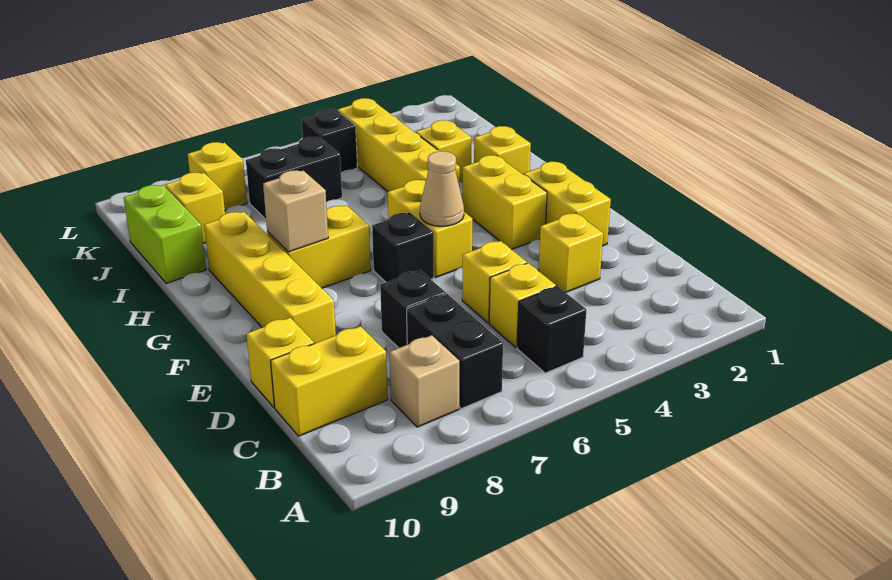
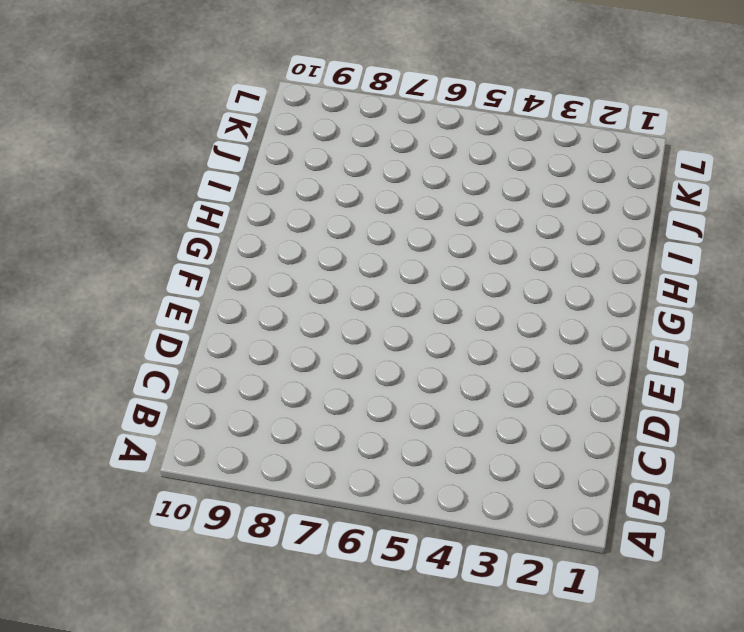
none -> black 1x1 brick [517,286,586,373]
none -> black 1x2 brick [407,294,503,408]
none -> tan 1x1 brick [390,335,459,427]

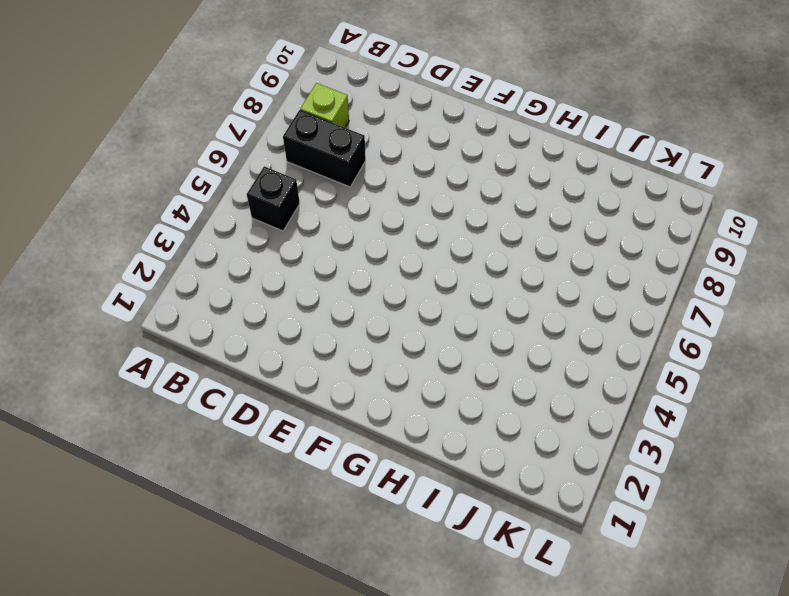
lime 1x1 brick [300,83,349,128] -> tan 1x1 brick [390,335,459,427]
none -> yellow 1x1 brick [489,263,556,347]
none -> yellow 1x2 brick [271,326,388,436]
none -> yellow 1x1 brick [539,213,603,292]

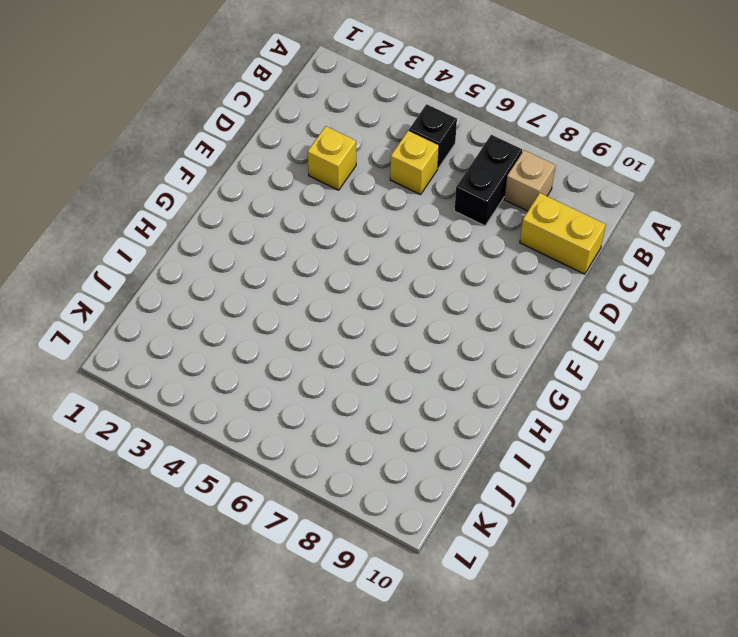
none -> yellow 1x1 brick [462,241,527,323]
none -> black 1x1 brick [380,270,446,348]
none -> yellow 1x1 brick [246,318,314,407]

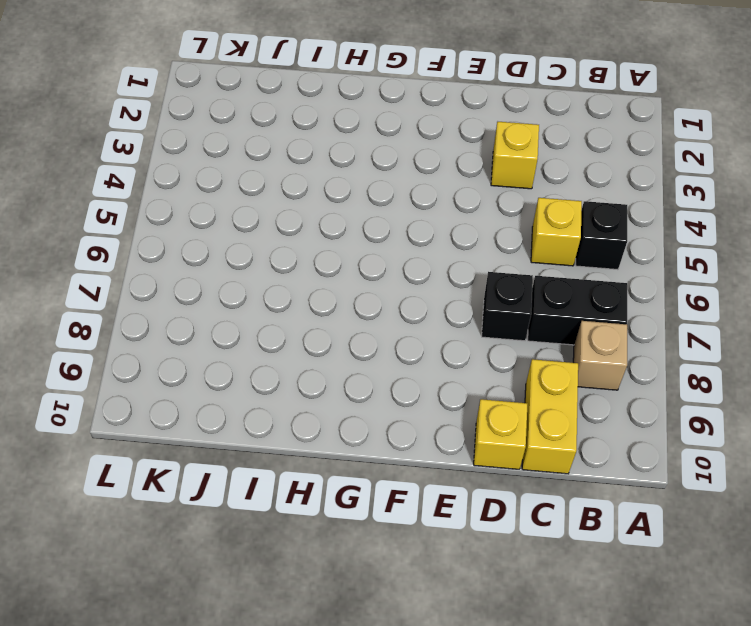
none -> yellow 1x1 brick [462,241,527,323]
none -> yellow 1x2 brick [524,162,611,246]
none -> yellow 1x4 brick [204,212,336,344]

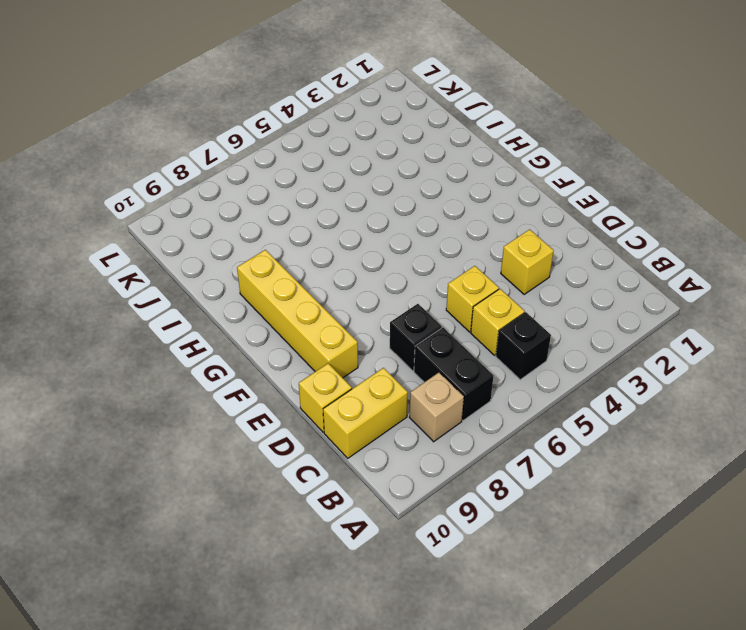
none -> yellow 1x2 brick [524,162,611,246]
none -> yellow 1x2 brick [462,155,547,250]
none -> yellow 1x2 brick [388,180,473,277]

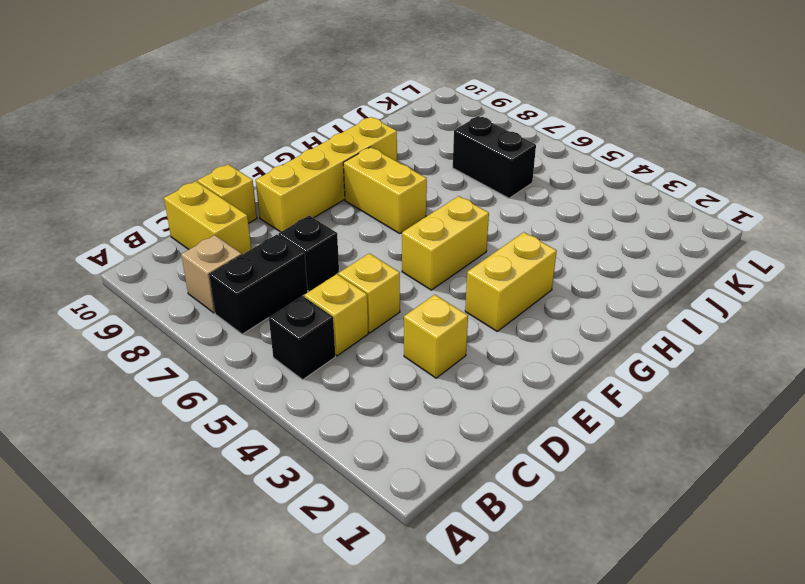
none -> yellow 1x2 brick [524,162,611,246]
none -> black 1x1 brick [372,212,434,282]
none -> yellow 1x1 brick [474,126,531,175]

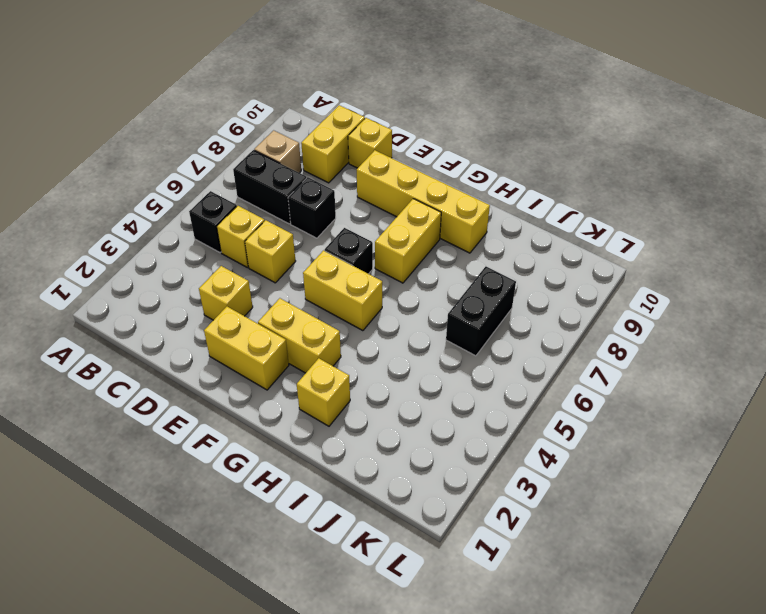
none -> yellow 1x4 brick [338,98,460,192]
none -> yellow 1x1 brick [416,120,471,183]
none -> lime 1x2 brick [124,185,206,283]

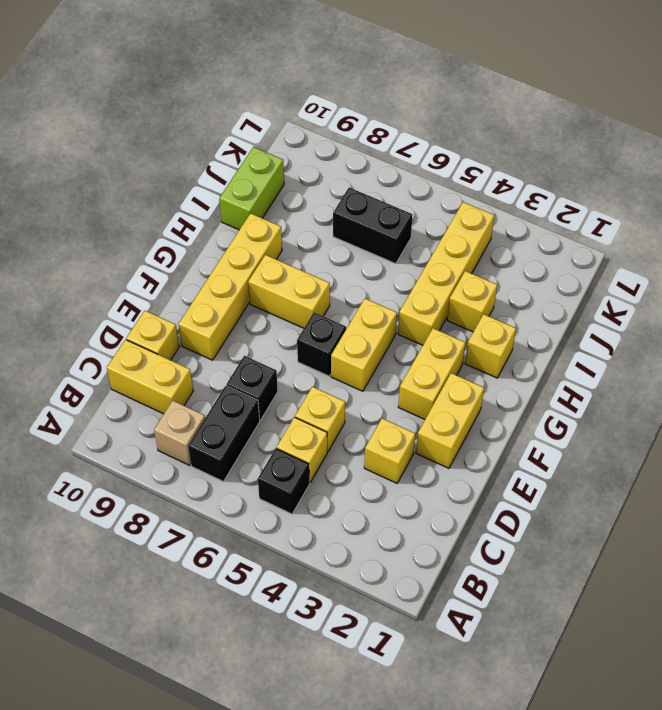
none -> yellow 1x1 brick [166,173,225,243]
none -> black 1x1 brick [302,109,357,172]
none -> yellow 1x1 brick [188,142,247,211]

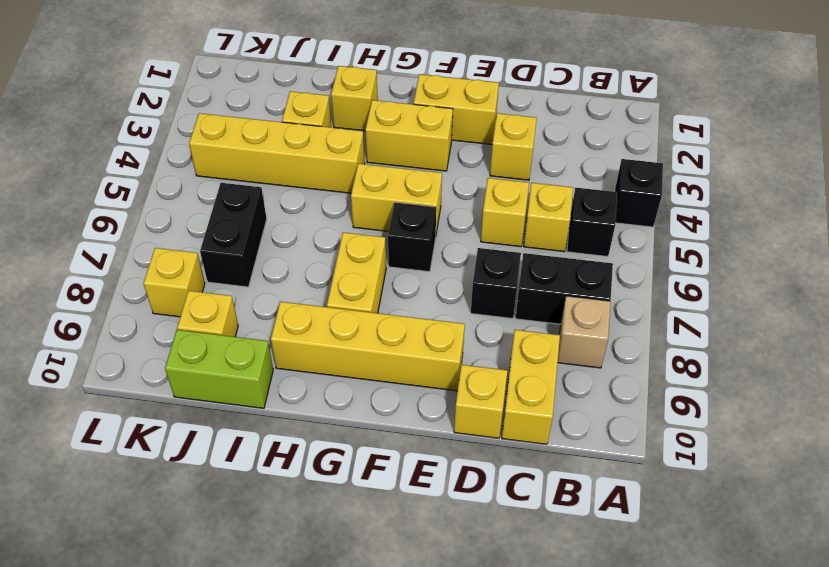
black 1x1 brick [615,159,663,227] -> black 1x1 brick moved to [302,109,357,172]
none -> tan 1x1 cone [420,151,464,226]
none -> tan 1x1 brick [263,170,328,252]

